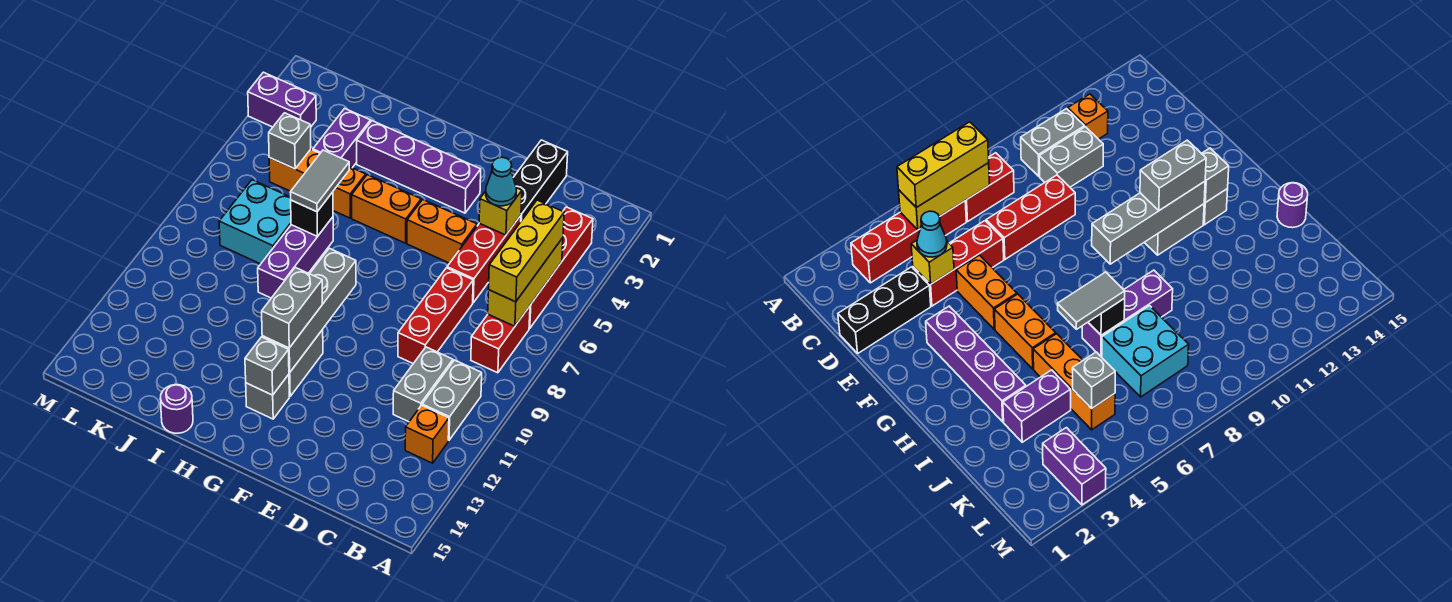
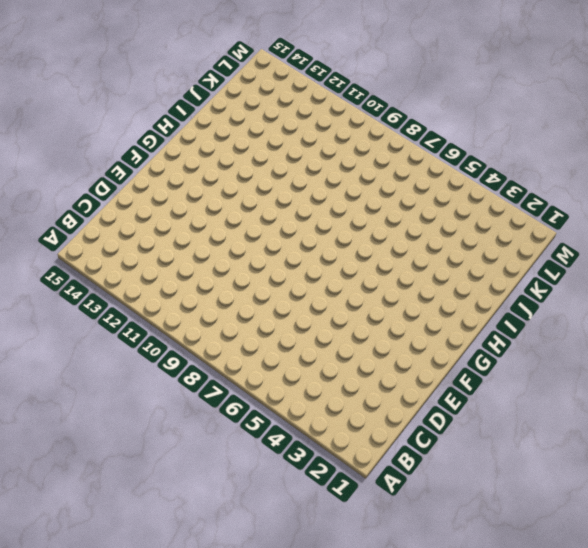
none -> red 1x4 brick [529,207,593,329]
none -> red 1x2 brick [471,306,530,373]
none -> grey 1x2 brick [422,360,482,440]

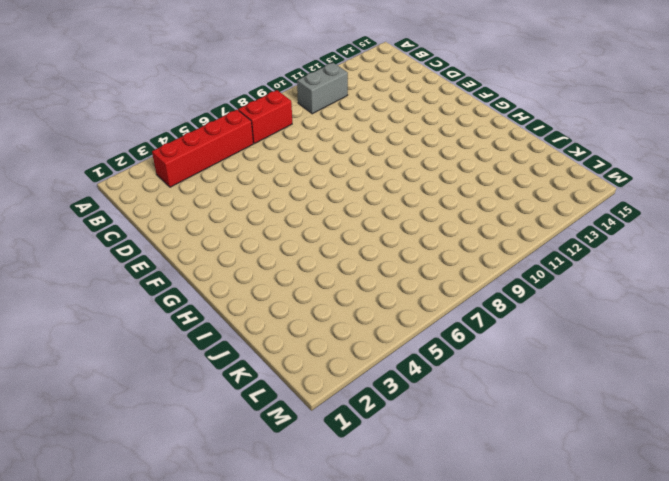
none -> orange 1x1 brick [405,405,449,463]
none -> grey 1x2 brick [393,347,453,422]
none -> black 1x3 brick [513,140,568,221]

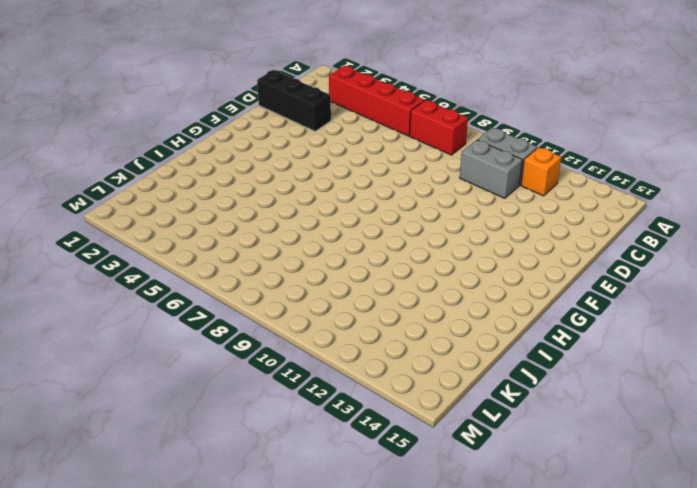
none -> red 1x3 brick [447,216,521,303]
none -> red 1x3 brick [398,268,473,364]
none -> orange 1x2 brick [407,200,477,263]

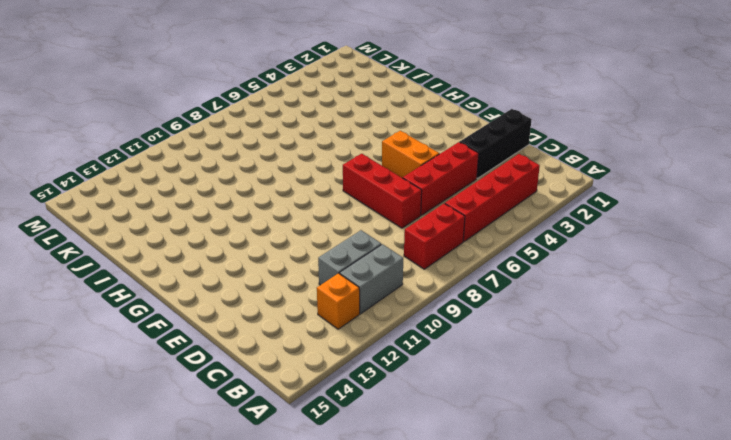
red 1x3 brick [343,154,422,228] -> red 1x3 brick turned to [398,268,473,364]
none -> purple 1x4 brick [357,121,481,213]
none -> orange 1x2 brick [352,175,421,243]
none -> grey 1x2 brick [289,330,323,396]

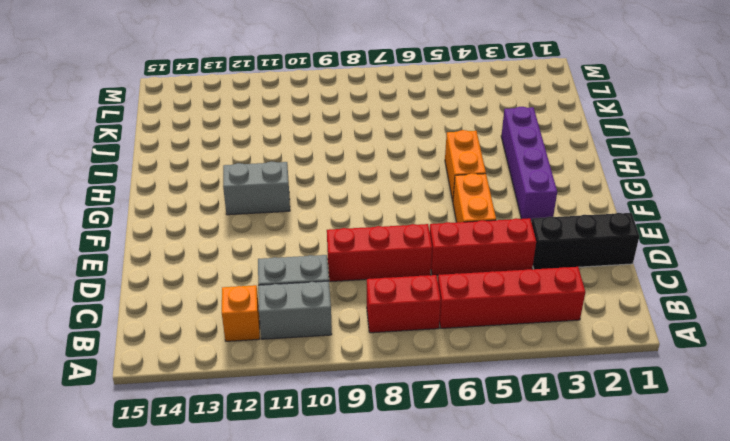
none -> grey 1x1 brick [246,374,289,419]
none -> orange 1x3 brick [269,149,366,218]
none -> purple 1x3 brick [258,217,333,298]

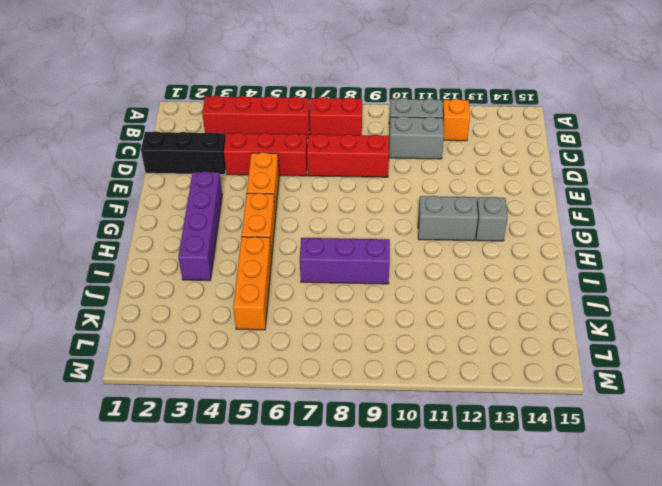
none -> purple 1x1 round brick [160,385,193,433]
none -> purple 1x2 brick [313,108,370,168]
none -> cyan 2x2 brick [219,180,291,264]

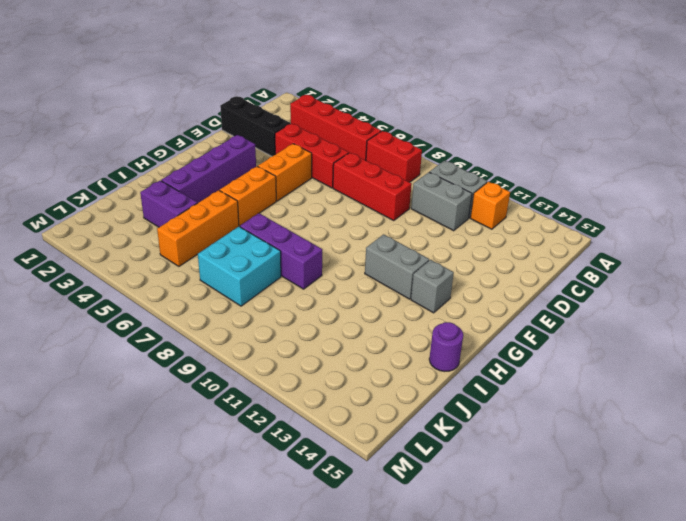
none -> purple 1x2 brick [248,72,316,127]
none -> yellow 1x3 brick [488,238,563,326]
none -> yellow 1x1 brick [479,188,522,235]

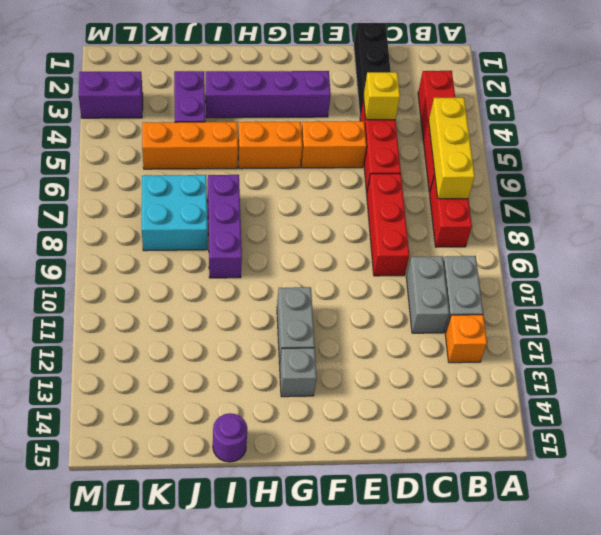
none -> grey 1x4 brick [262,248,356,372]
none -> grey 1x1 brick [245,337,289,395]
none -> black 1x1 brick [291,192,333,236]

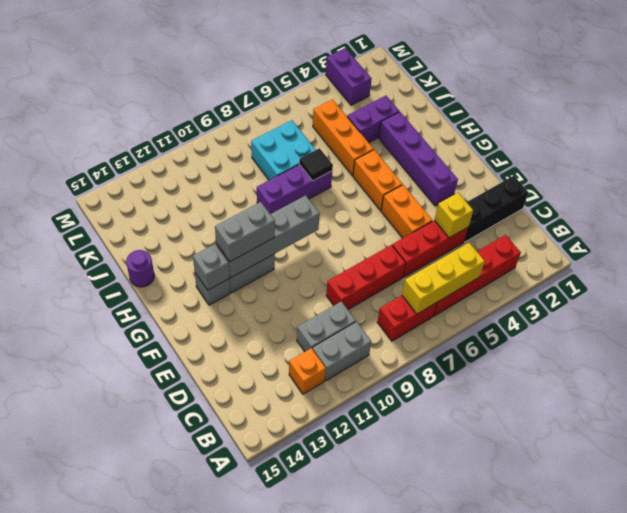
black 1x1 tile [299,148,333,181] -> black 1x1 brick [291,192,333,236]
none -> grey 1x1 brick [269,113,311,169]
none -> yellow 1x3 brick [489,200,564,302]
none -> cyan 1x1 cone [486,157,516,206]

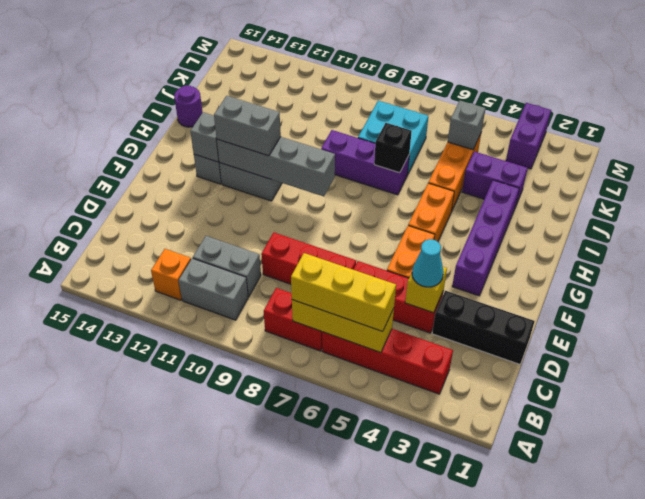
none -> grey 1x2 tile [290,150,349,212]

